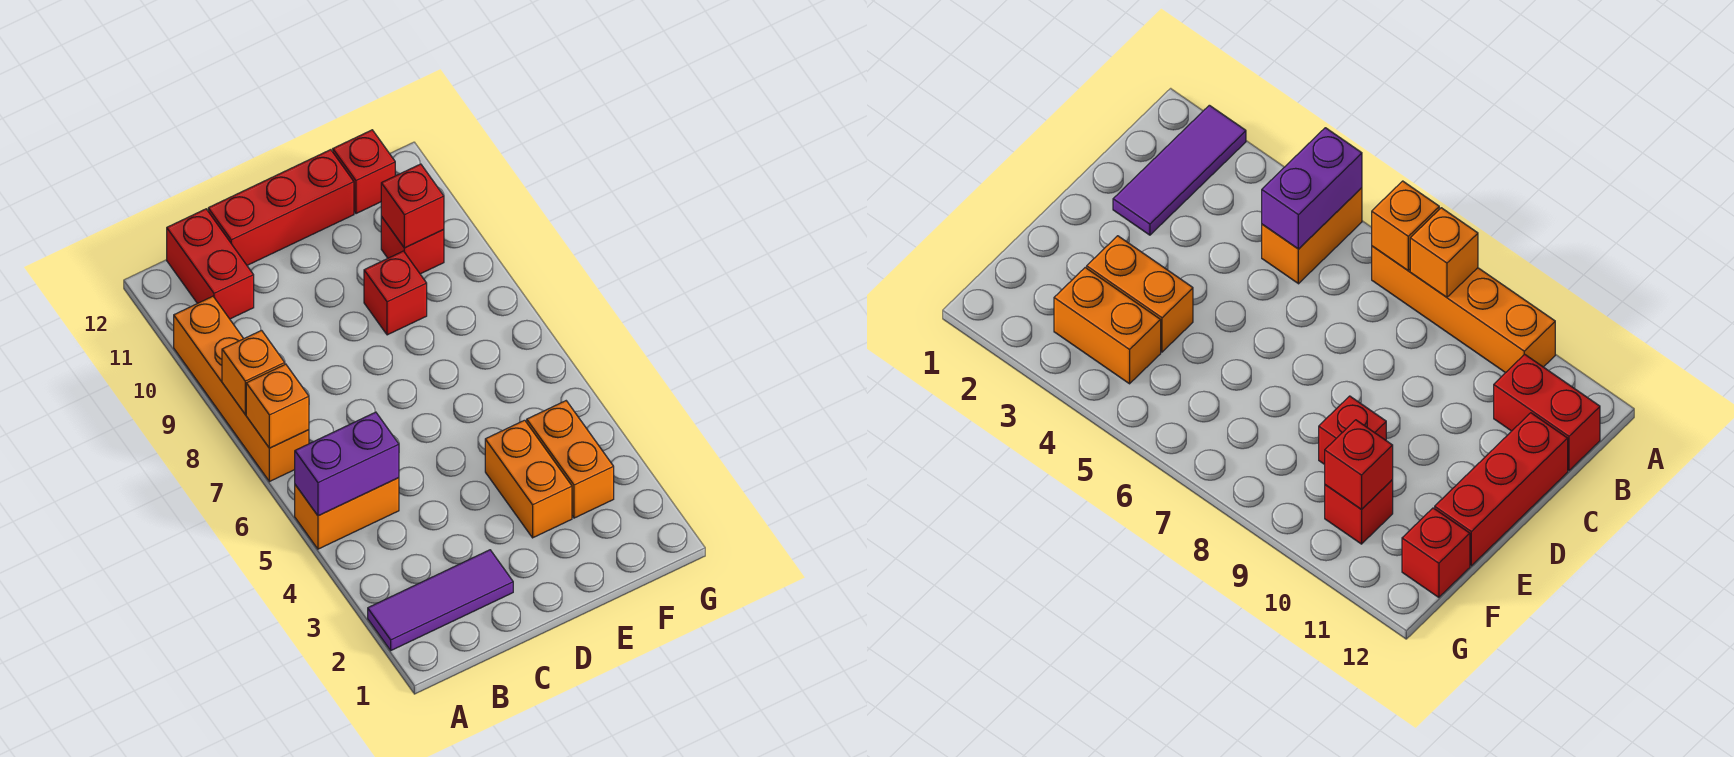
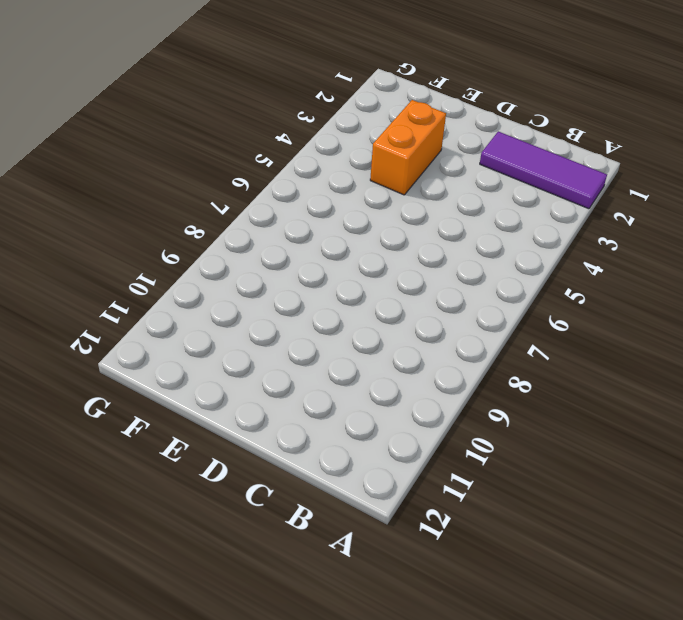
none -> orange 1x2 brick [295,478,399,549]
none -> orange 1x4 brick [174,296,309,482]
none -> red 1x2 brick [167,209,254,319]

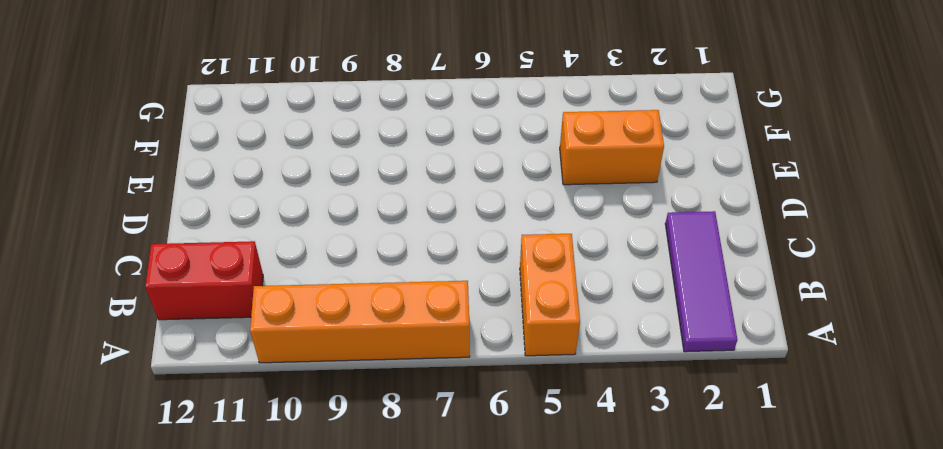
none -> red 1x3 brick [208,150,354,265]
none -> red 1x1 brick [364,251,427,335]
none -> orange 1x2 brick [527,401,614,518]

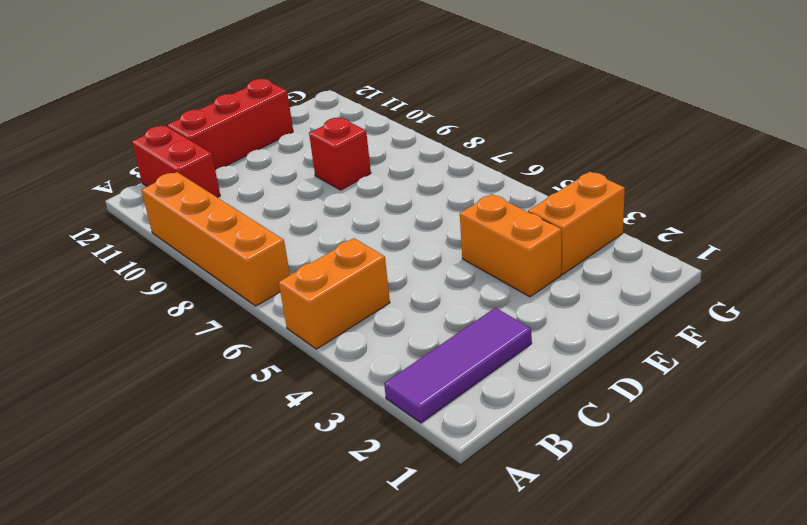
orange 1x2 brick [528,172,625,274] -> orange 1x2 brick turned to [527,401,614,518]
none -> red 1x1 brick [381,217,444,274]
none -> red 1x1 brick [333,130,395,214]
none -> purple 1x2 brick [295,412,399,516]

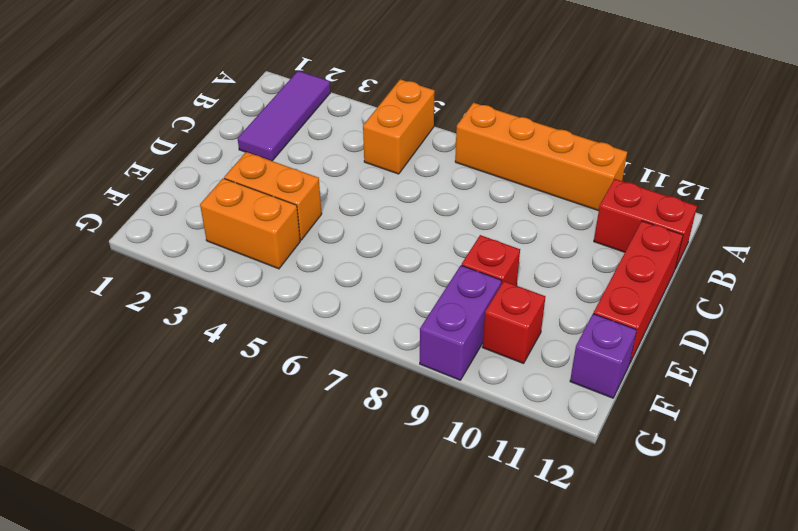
purple 1x2 brick [420,265,502,380] -> purple 1x2 brick moved to [295,412,399,516]
purple 1x1 brick [570,314,637,398] -> red 1x1 brick [333,130,395,214]
none -> orange 1x1 brick [246,364,309,448]
none -> orange 1x1 brick [222,331,285,414]
none -> red 1x1 brick [381,164,444,248]

